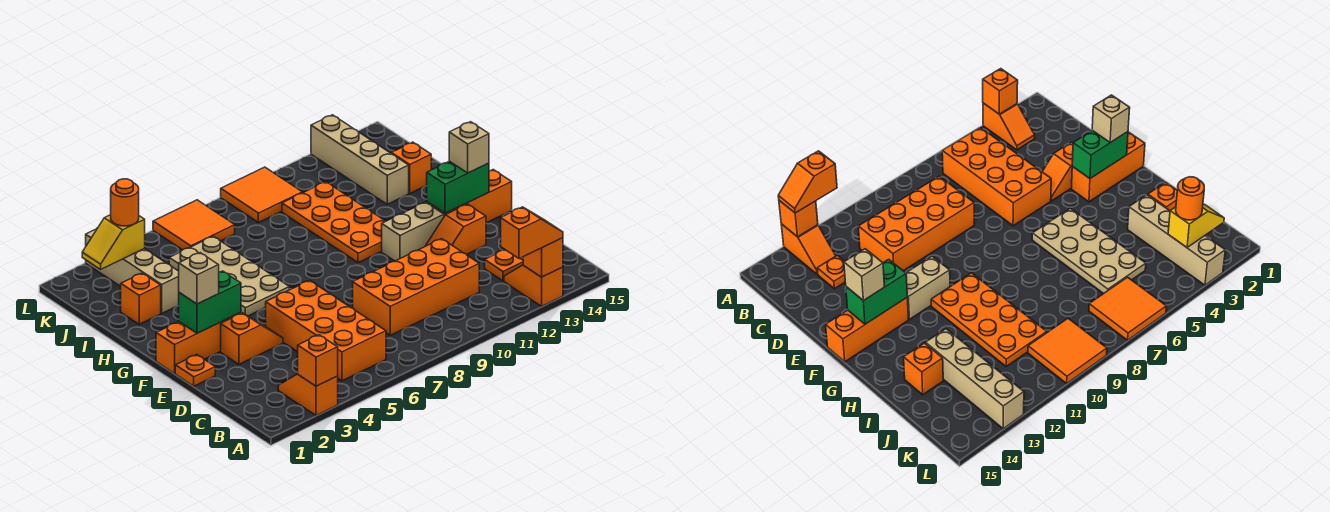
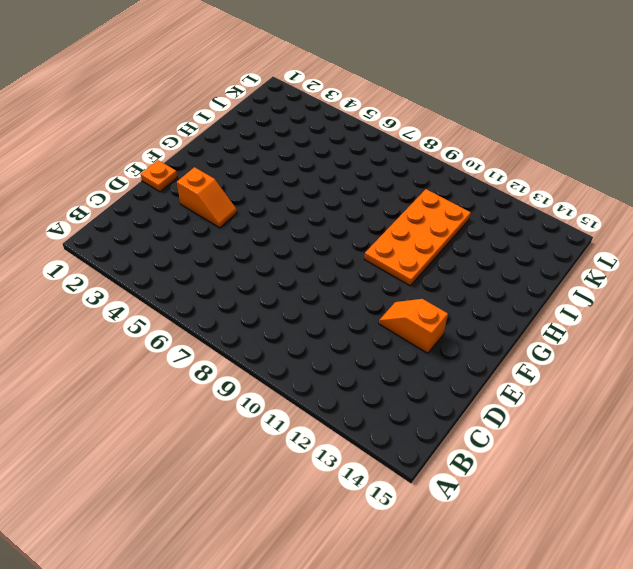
none -> orange 1x2 slope [278,374,338,415]
none -> orange 1x2 slope [504,265,563,306]
none -> orange 2x4 brick [266,280,386,381]

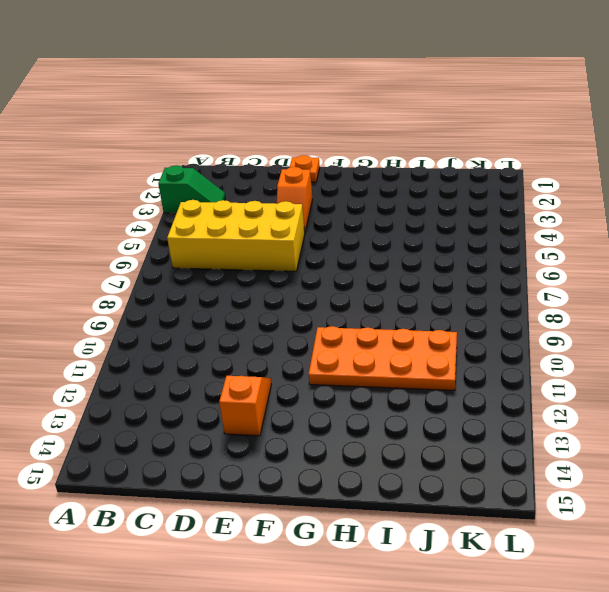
green 1x2 slope [158,165,225,213] -> orange 1x2 slope [278,374,338,415]
yellow 2x4 brick [167,200,305,271] -> orange 2x4 brick [266,280,386,381]
none -> orange 1x2 slope [504,265,563,306]
none -> orange 2x4 brick [353,239,479,335]
none -> orange 1x1 plate [485,250,523,281]

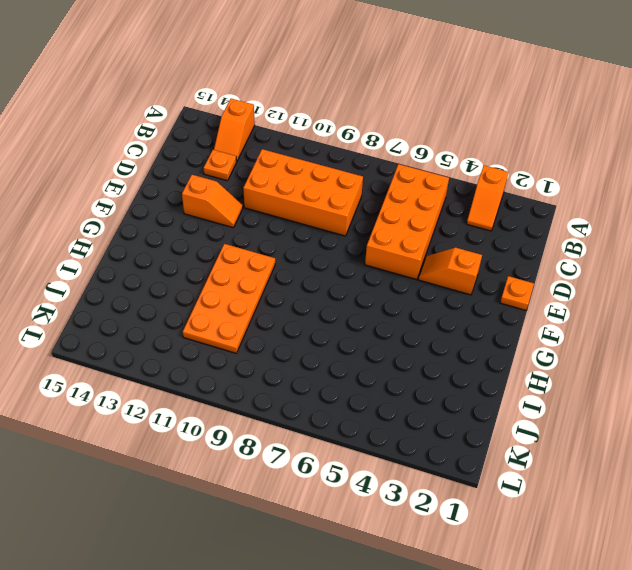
none -> orange 1x3 brick [156,313,241,373]
none -> tan 1x2 brick [382,202,444,261]
none -> orange 1x3 brick [427,170,512,223]

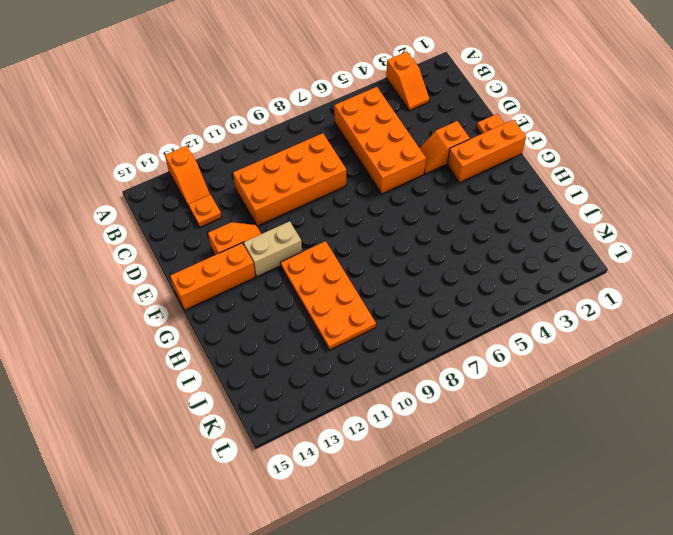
none -> tan 2x4 plate [169,236,289,316]
none -> orange 1x1 brick [121,273,161,324]
none -> tan 1x4 brick [86,229,179,313]

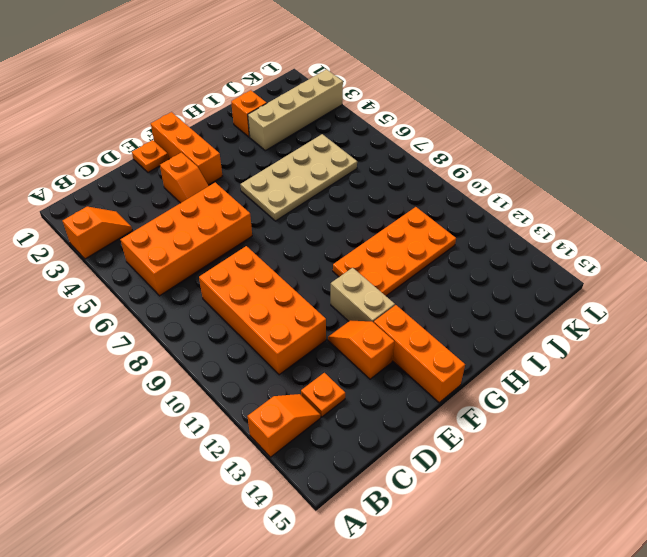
none -> tan 1x4 brick [311,115,409,204]
none -> orange 1x1 brick [391,142,431,193]
none -> orange 2x2 tile [153,200,235,250]

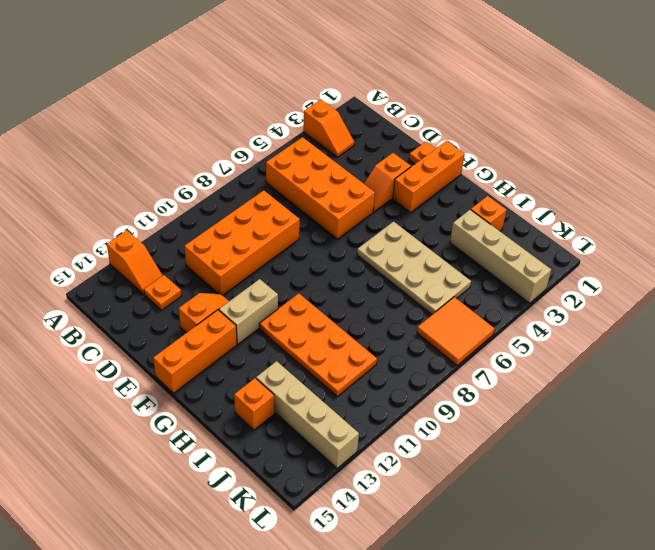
none -> orange 2x2 tile [221,167,302,223]
none -> orange 1x1 brick [298,335,338,386]
none -> orange 1x1 brick [523,238,563,277]

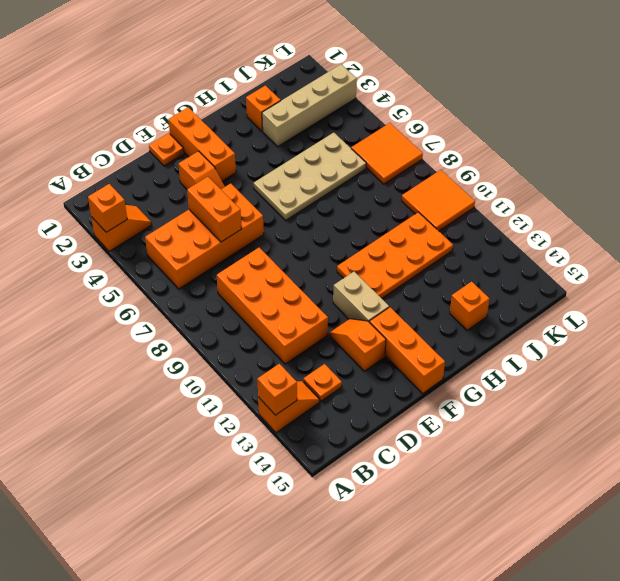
orange 1x2 brick [187,177,242,242] -> none
none -> tan 1x4 brick [311,115,409,204]
none -> green 1x2 brick [179,271,241,333]
none -> green 1x2 brick [427,161,489,213]

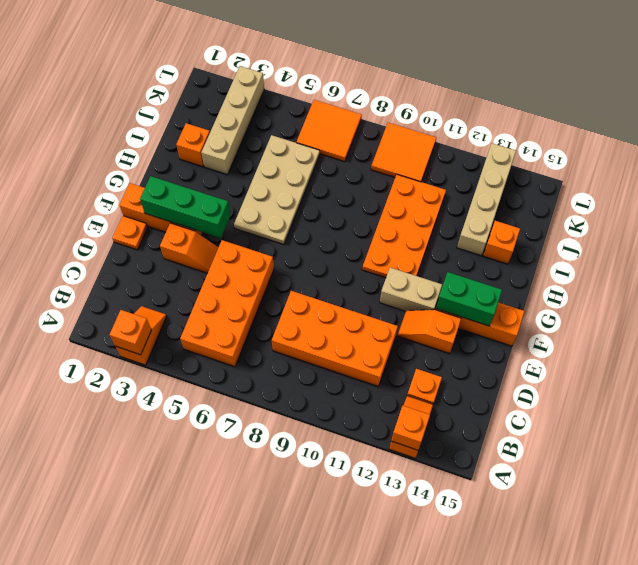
green 1x3 brick [140,176,230,238] -> green 1x2 brick [179,271,241,333]
none -> yellow 1x2 slope [82,215,145,269]
none -> orange 1x2 slope [501,207,563,259]
none -> tan 1x1 brick [179,253,219,304]

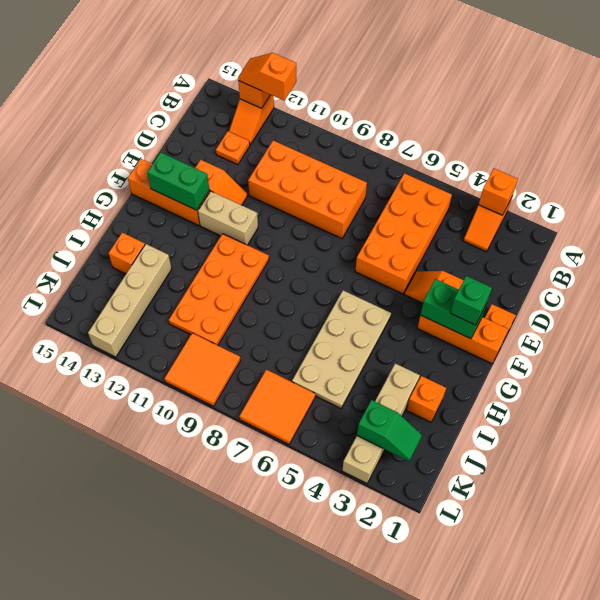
green 1x1 brick [450,276,492,325] -> tan 1x1 brick [179,253,219,304]
green 1x2 slope [357,400,422,461] -> yellow 1x2 slope [82,215,145,269]
none -> tan 1x1 brick [449,122,489,173]
none -> orange 1x1 round brick [111,179,139,226]

